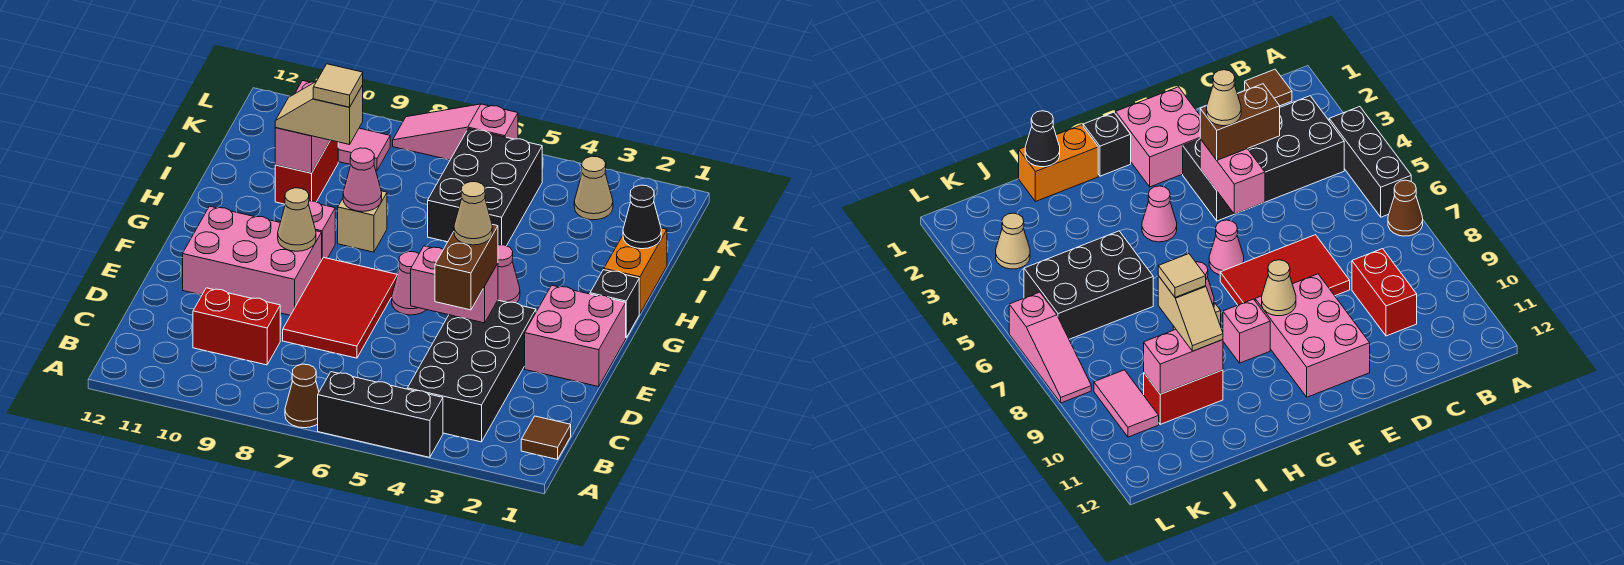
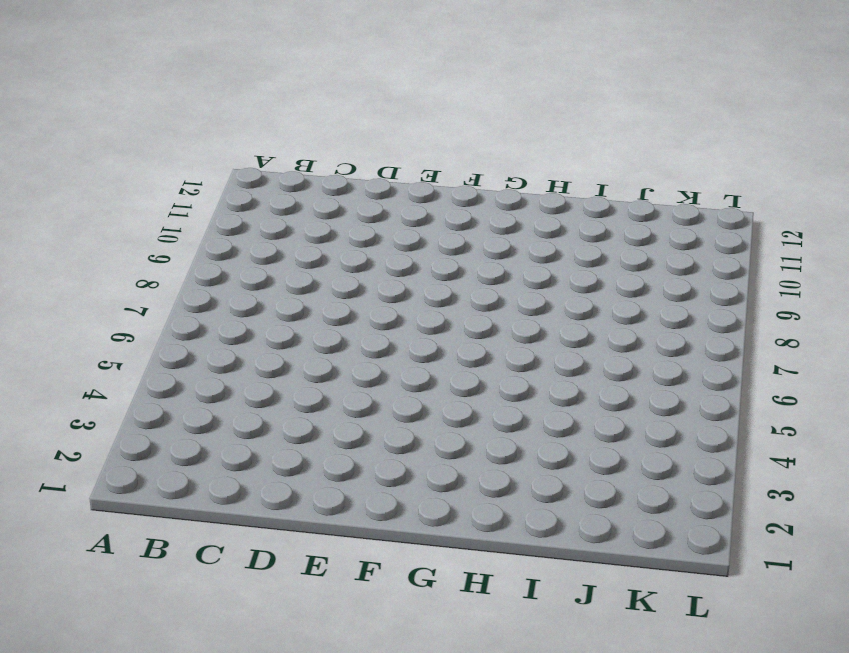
none -> black 1x3 brick [318,372,443,457]
none -> brown 1x1 cone [285,364,319,428]
none -> brown 1x1 tile [521,416,571,459]

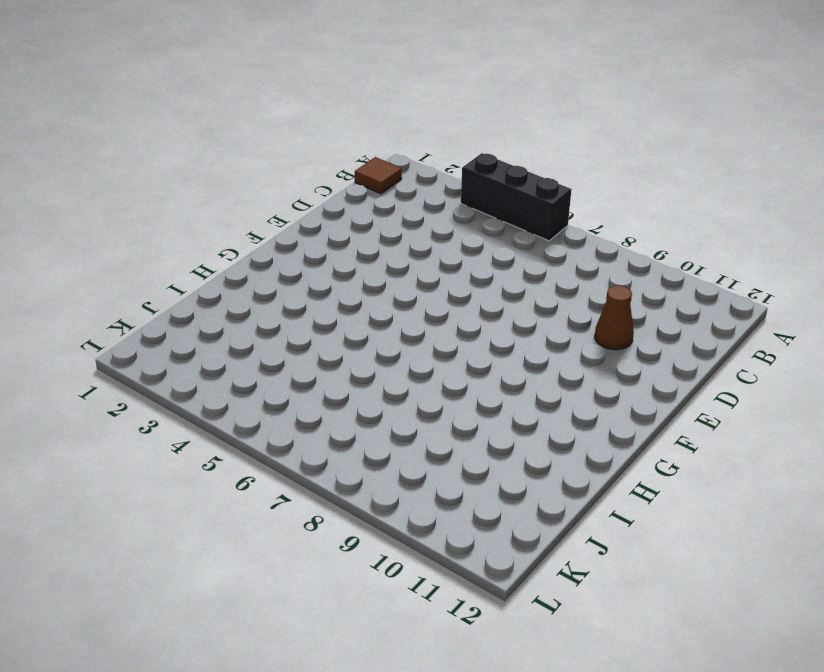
brown 1x1 cone [595,285,634,350] -> brown 1x1 cone moved to [285,364,319,428]
none -> black 2x4 brick [407,300,536,442]
none -> red 1x2 brick [193,288,280,365]
none -> red 2x3 tile [283,257,398,358]

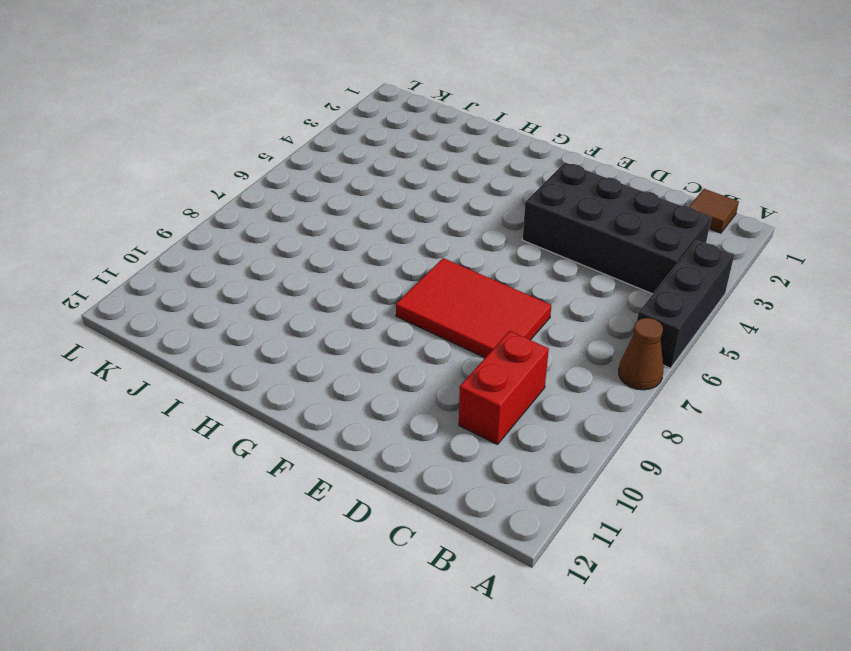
none -> pink 2x2 brick [525,285,626,387]
none -> pink 2x3 brick [183,206,322,315]
none -> pink 1x1 cone [392,252,426,315]

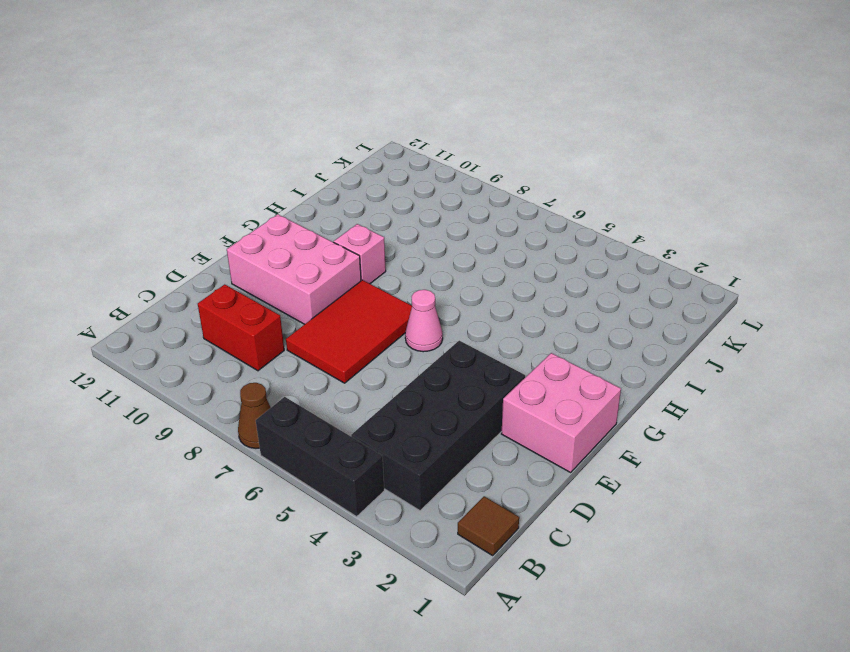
none -> black 1x1 brick [590,270,639,338]
none -> pink 1x1 cone [498,245,520,303]
none -> orange 1x2 brick [604,228,667,314]

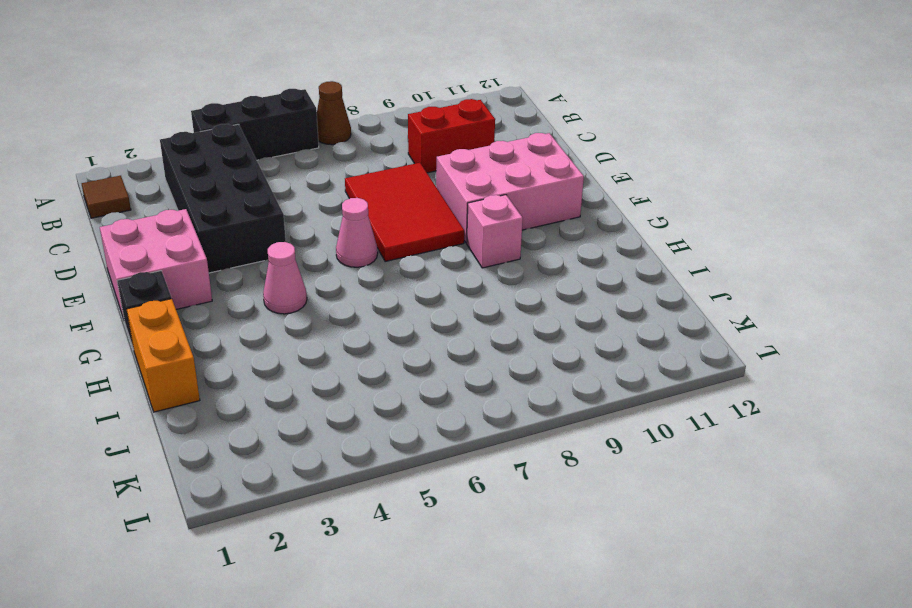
none -> tan 1x1 brick [338,191,387,252]
none -> black 2x3 brick [428,129,542,246]
none -> red 1x2 brick [275,140,338,204]

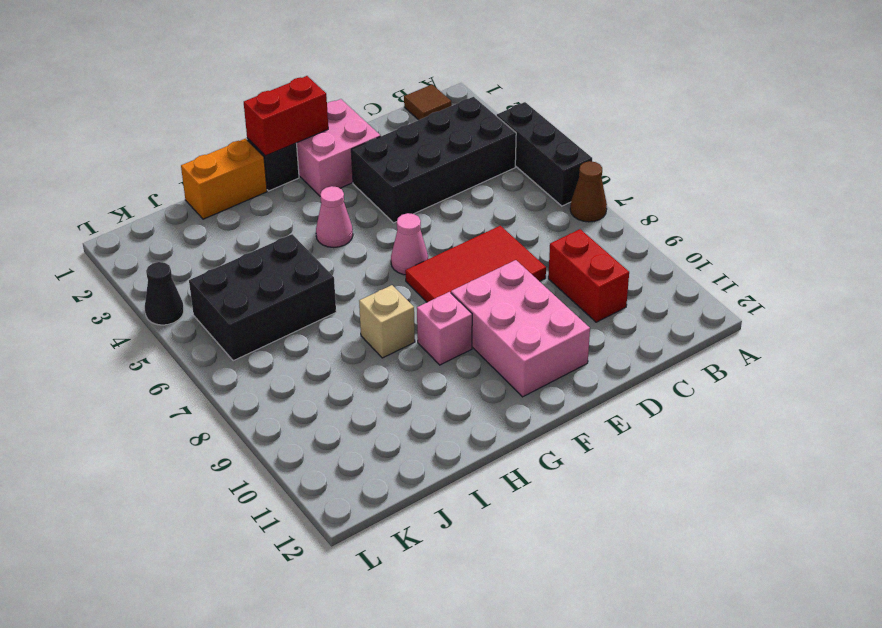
red 1x2 brick [244,76,328,156] -> red 1x2 brick moved to [275,140,338,204]
black 1x1 cone [145,262,184,325] -> black 1x1 cone moved to [623,185,661,249]
none -> tan 1x1 cone [574,156,613,220]
none -> pink 1x2 tile [338,128,390,170]
none -> pink 1x3 slope [393,104,518,160]

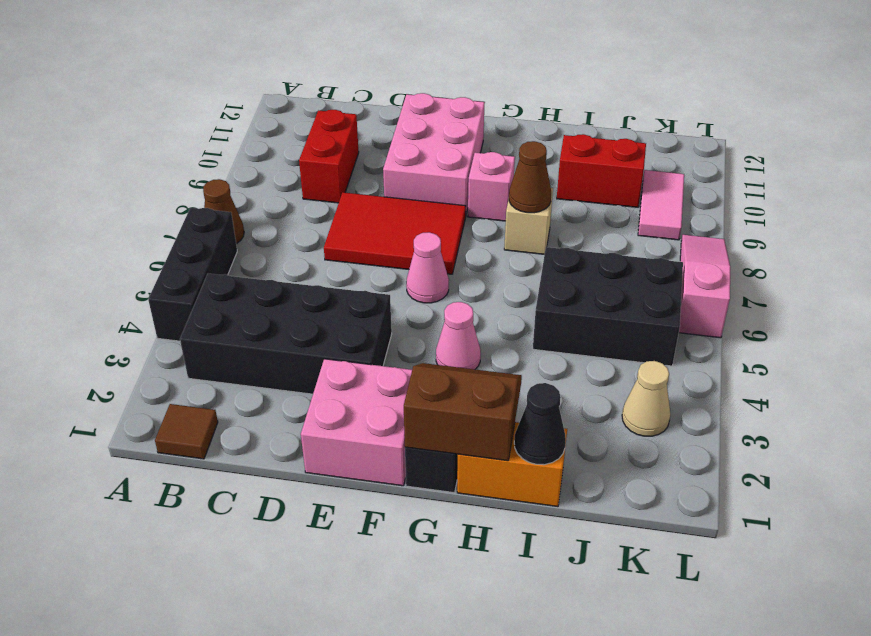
brown 2x2 slope [404,363,522,461] -> none
brown 1x1 cone [509,141,551,213] -> pink 1x1 cone [343,148,382,212]
none -> pink 1x2 brick [411,246,498,323]
none -> tan 1x1 cone [278,188,316,251]
none -> pink 1x2 brick [275,81,330,173]

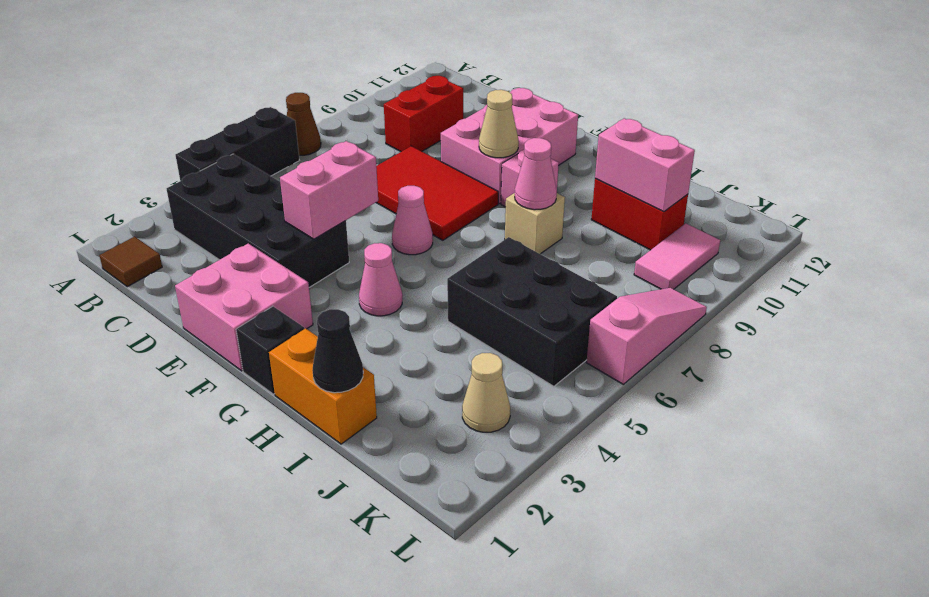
none -> brown 1x2 brick [435,224,498,310]
none -> tan 1x2 slope [275,82,363,145]
none -> tan 1x1 cone [454,182,492,245]

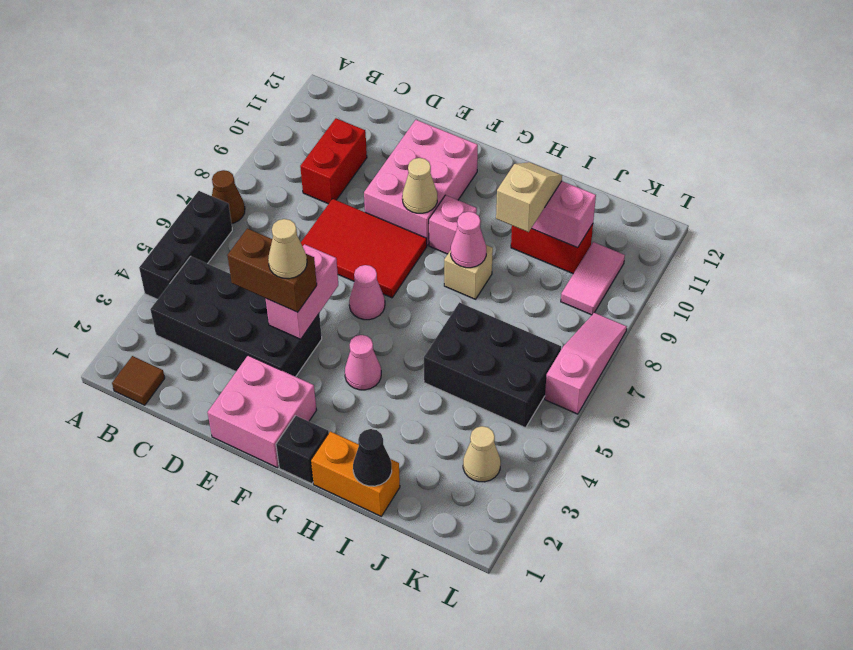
none -> tan 1x1 tile [313,64,363,107]

